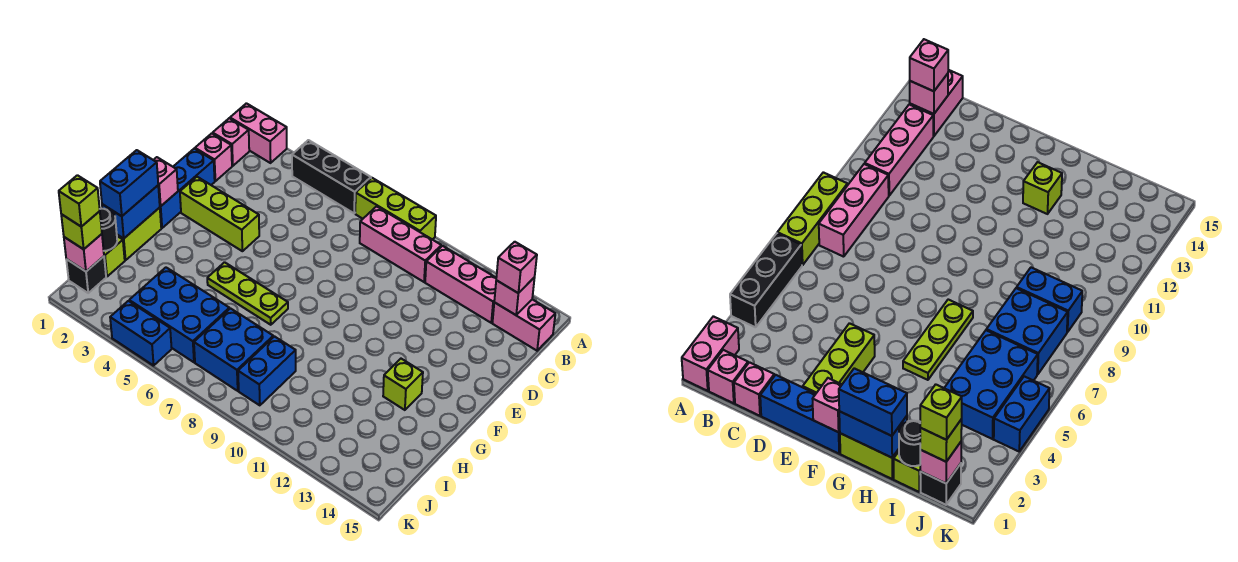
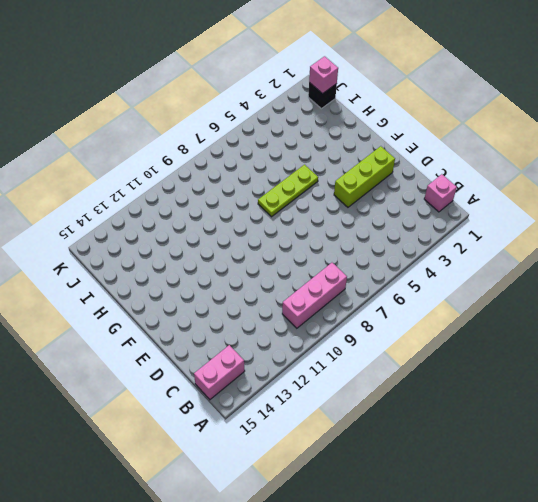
none -> pink 1x2 brick [230,103,287,163]
none -> black 1x3 brick [292,140,371,213]
none -> lime 1x3 brick [355,178,436,240]

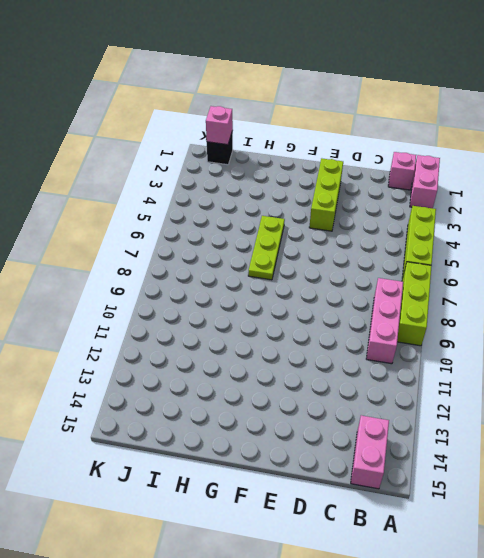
lime 1x3 brick [402,206,436,278] -> black 1x3 brick [292,140,371,213]
none -> pink 1x3 brick [425,246,496,323]
none -> pink 1x1 brick [195,133,232,181]
none -> blue 1x3 brick [160,149,215,228]

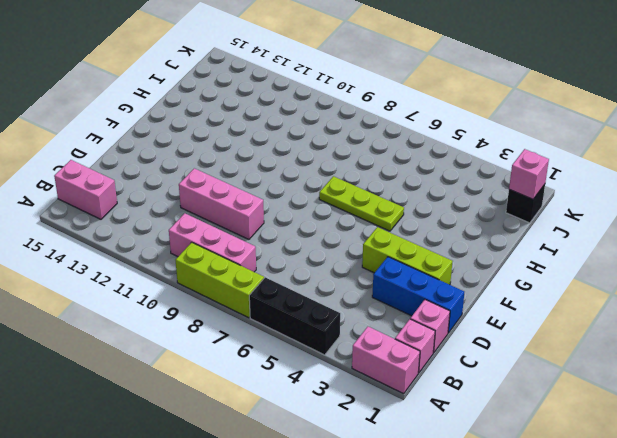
blue 1x3 brick [372,257,464,333] -> blue 1x3 brick turned to [160,149,215,228]
pink 1x3 brick [179,168,264,239] -> pink 1x3 brick moved to [425,246,496,323]
none -> lime 1x2 brick [117,208,161,260]
none -> lime 1x1 brick [383,359,423,410]
none -> lime 1x1 brick [104,236,125,277]

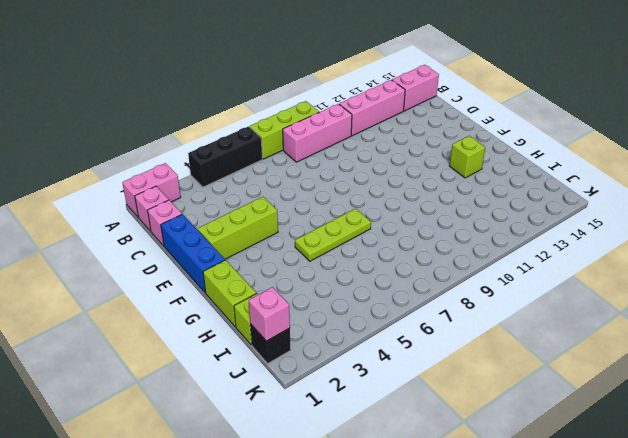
none -> blue 2x3 brick [129,268,229,362]
none -> blue 2x2 brick [194,308,273,391]
none -> blue 1x2 brick [238,337,296,405]

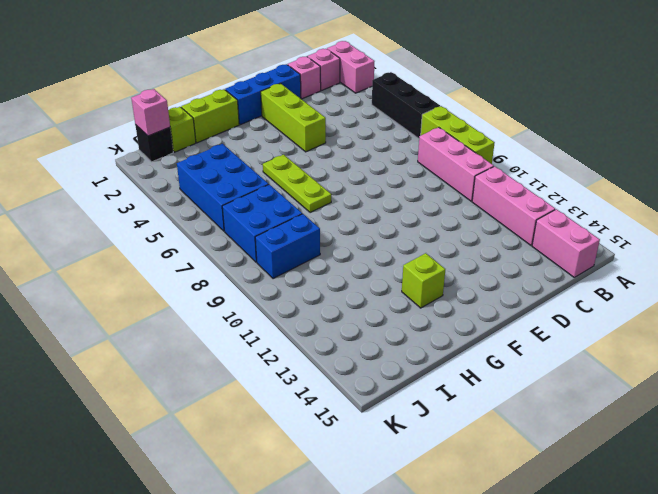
none -> blue 1x2 brick [110,301,172,366]
none -> pink 1x1 brick [494,277,535,315]
none -> pink 1x1 brick [154,157,178,206]

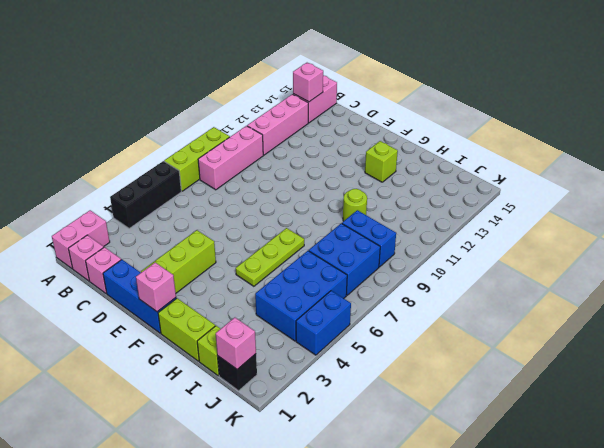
lime 1x1 round brick [343,189,367,221] -> none
none -> blue 1x2 brick [102,186,160,239]
none -> black 1x1 round brick [100,209,117,251]
none -> pink 1x1 brick [496,242,537,293]

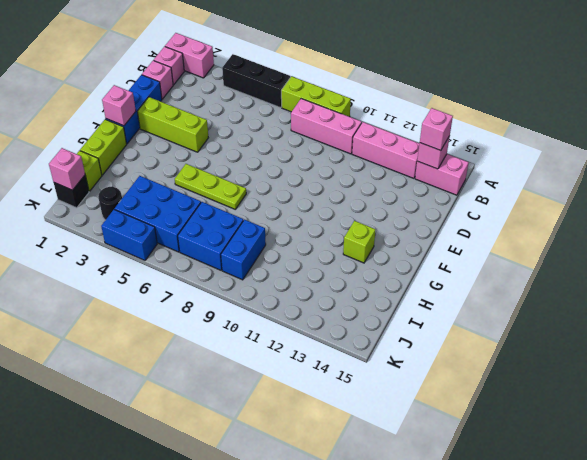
black 1x1 round brick [98,187,122,220] -> black 1x1 round brick moved to [100,209,117,251]
none -> blue 1x2 brick [102,186,160,239]
none -> blue 1x2 brick [100,150,158,216]
none -> lime 1x1 brick [61,211,102,249]

